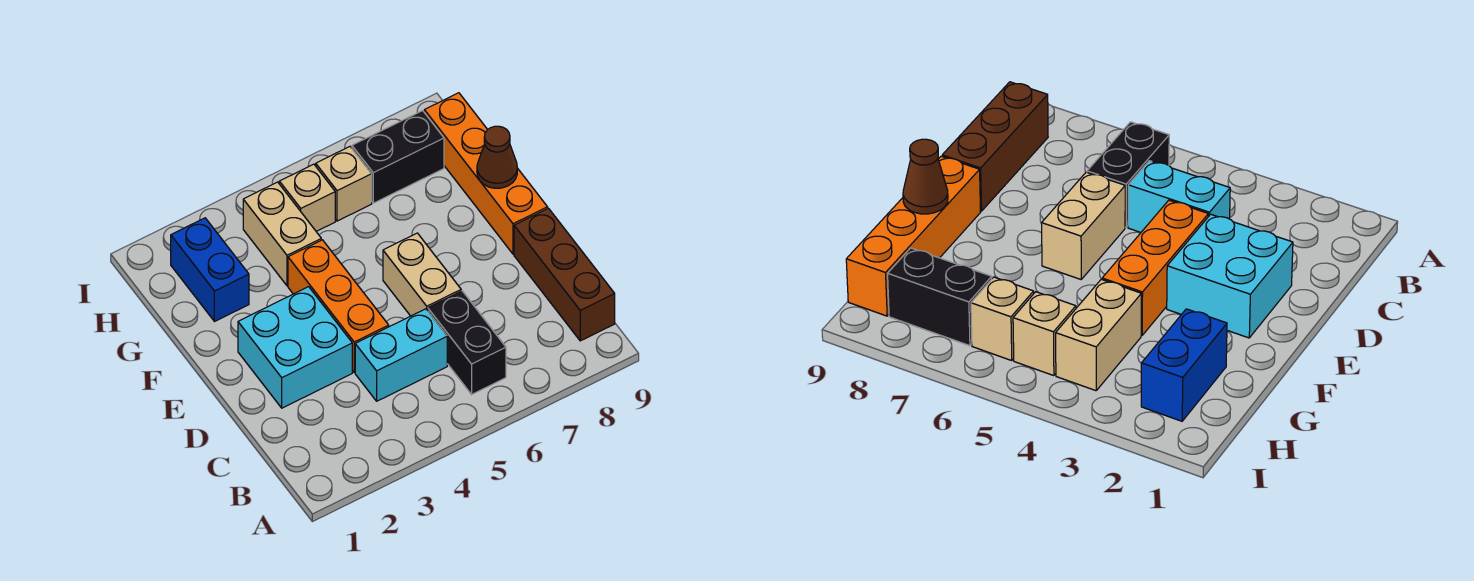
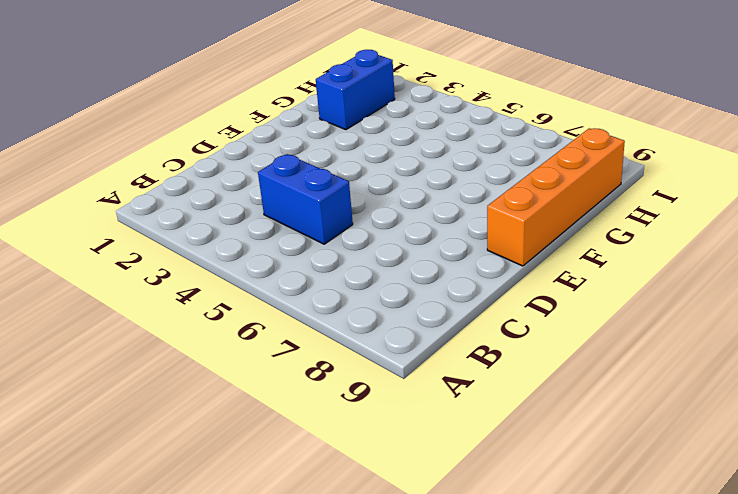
blue 1x2 brick [258,154,353,244] -> cyan 1x2 brick [355,309,447,401]
none -> black 1x2 brick [428,291,506,394]
none -> brown 1x3 brick [514,208,615,341]
none -> cyan 2x2 brick [238,287,352,408]

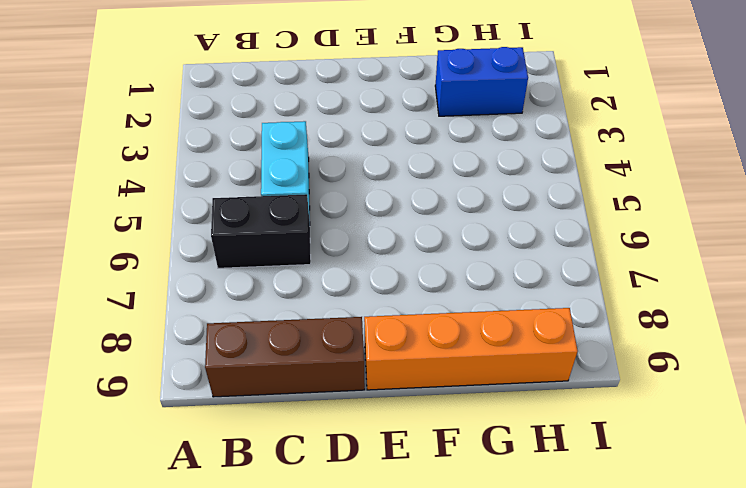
none -> cyan 2x2 brick [238,287,352,408]
none -> orange 1x3 brick [288,240,389,372]
none -> tan 1x2 brick [383,233,461,316]

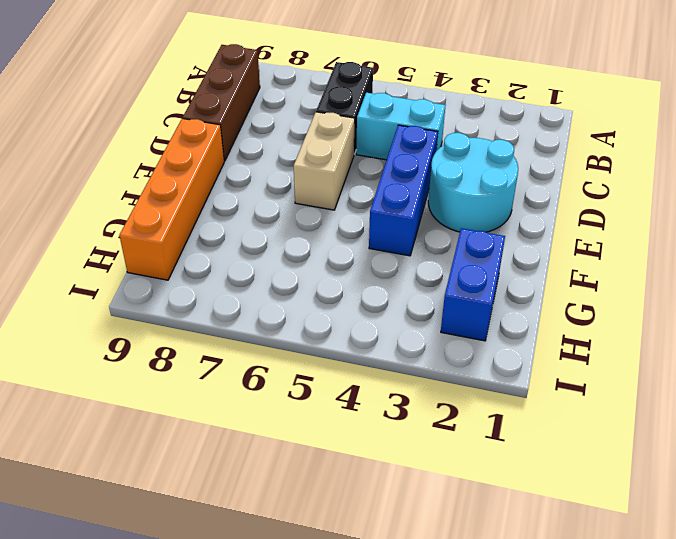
cyan 2x2 round brick [428,133,518,232] -> cyan 2x2 brick [238,287,352,408]
blue 1x3 brick [369,125,438,256] -> orange 1x3 brick [288,240,389,372]
none -> tan 1x2 brick [243,182,321,286]
none -> tan 1x1 brick [279,164,335,231]
none -> tan 1x1 brick [316,147,372,221]

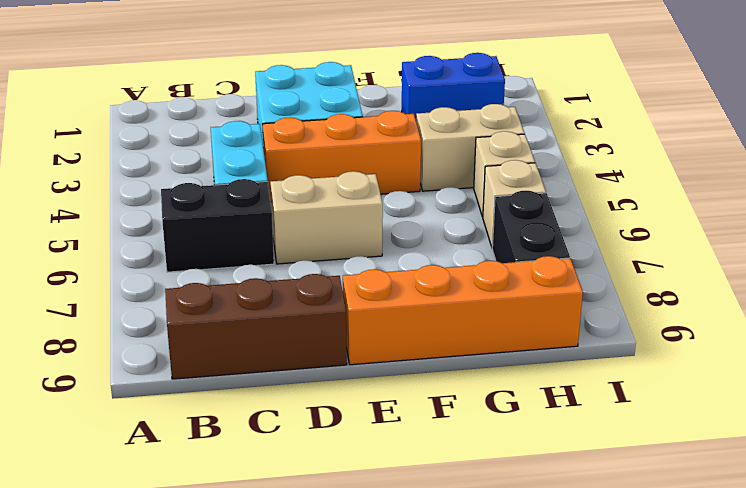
none -> brown 1x1 cone [477,126,517,188]

